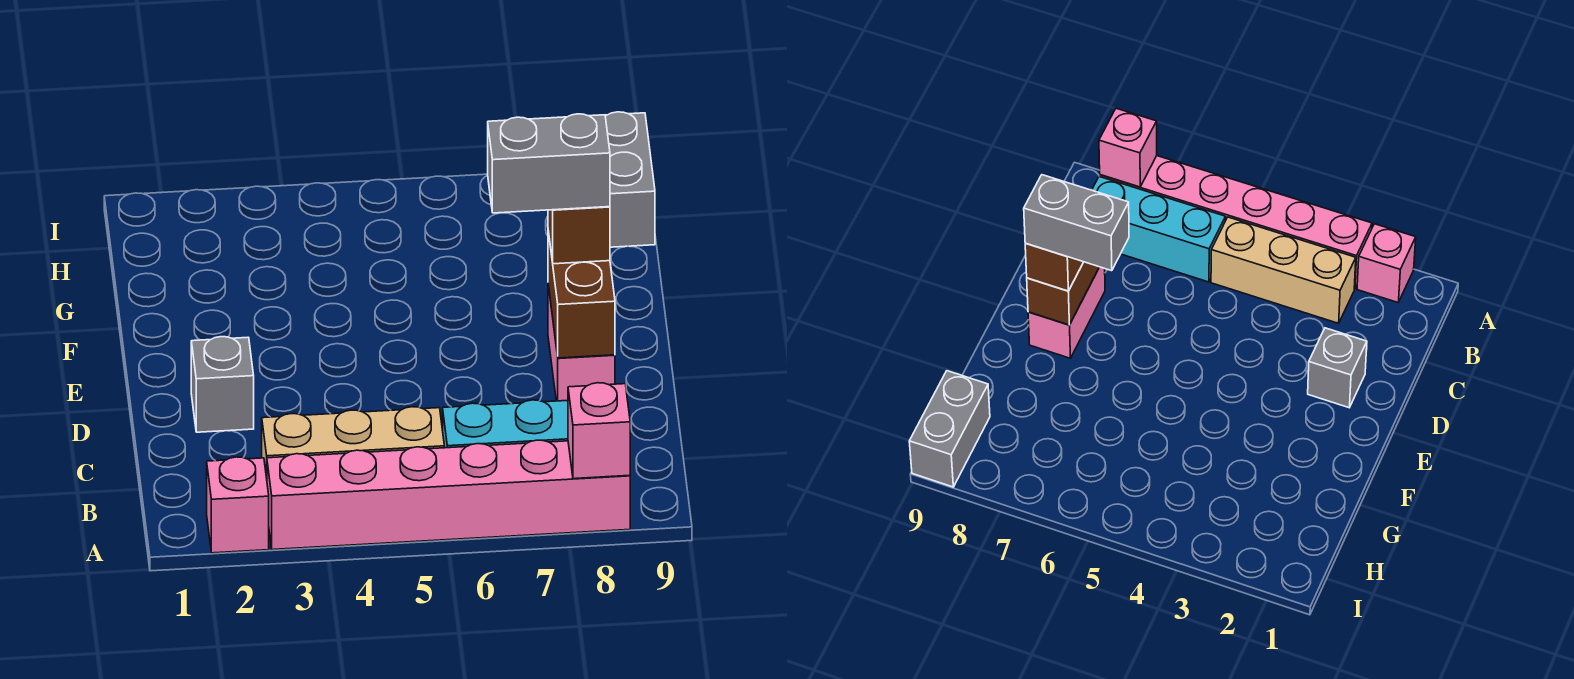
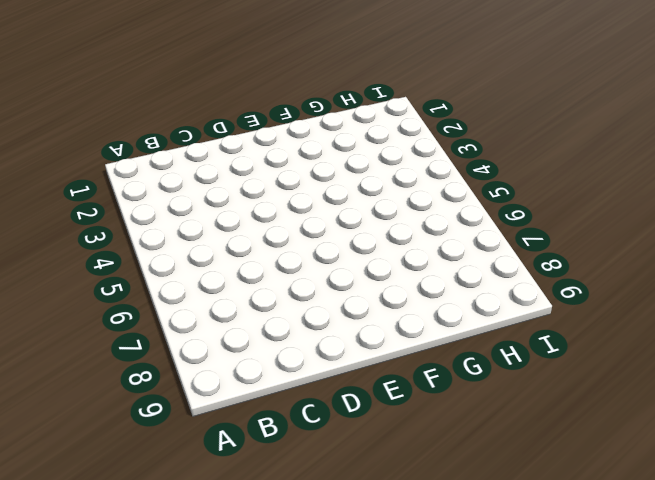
none -> pink 1x1 brick [207,457,269,553]
none -> pink 1x6 brick [267,440,630,550]

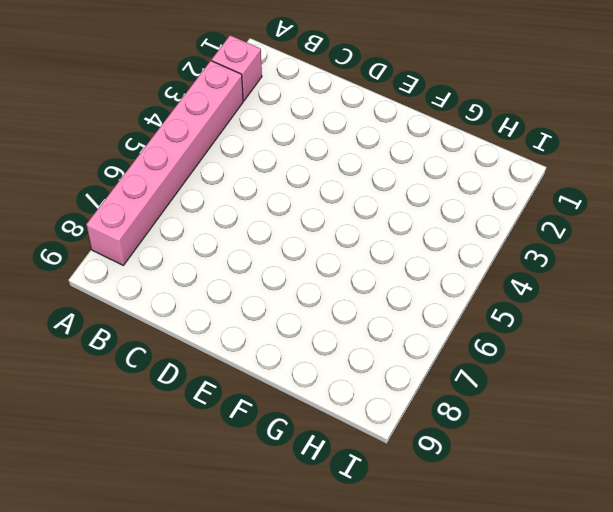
none -> tan 1x3 brick [262,407,444,478]
none -> cyan 1x3 brick [443,400,568,448]

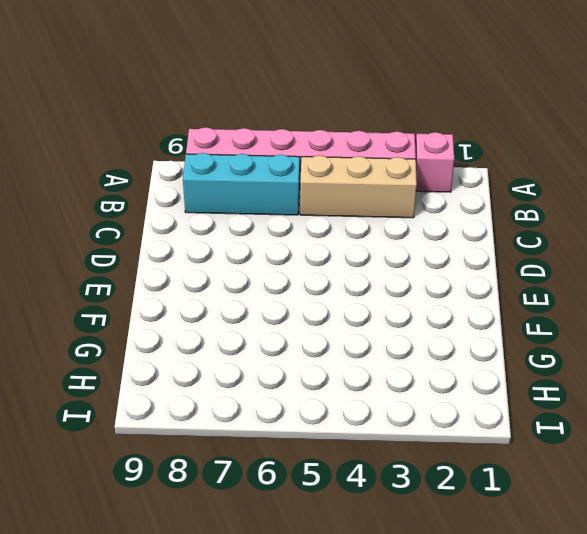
none -> grey 1x1 brick [191,337,254,432]
none -> pink 1x2 brick [548,285,615,401]

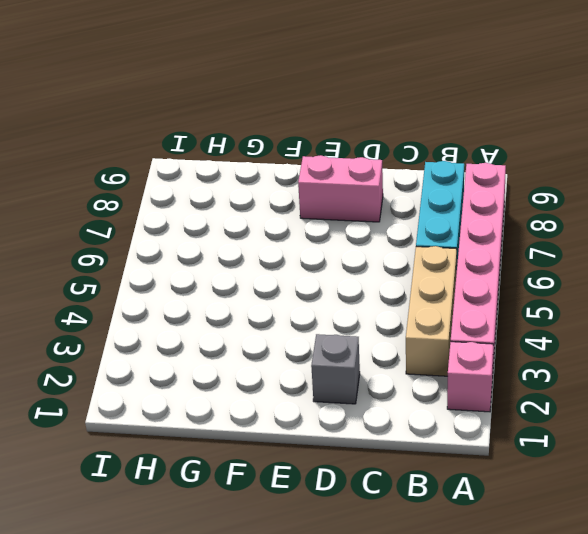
none -> grey 1x2 brick [605,112,655,247]
none -> pink 1x1 brick [568,383,630,479]

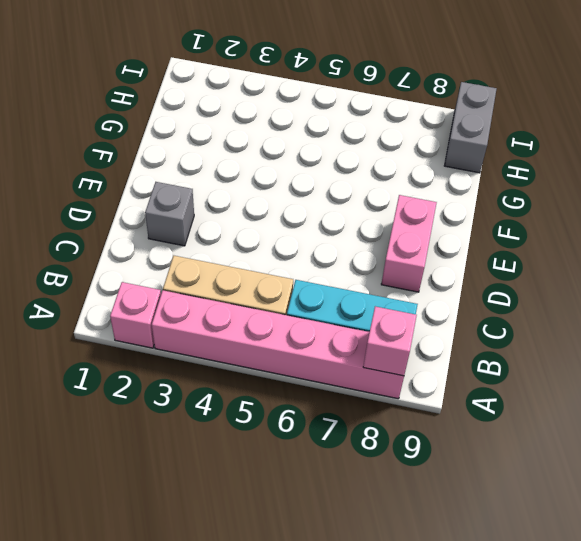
none -> brown 1x2 brick [548,231,615,358]
none -> brown 1x1 brick [548,207,610,264]

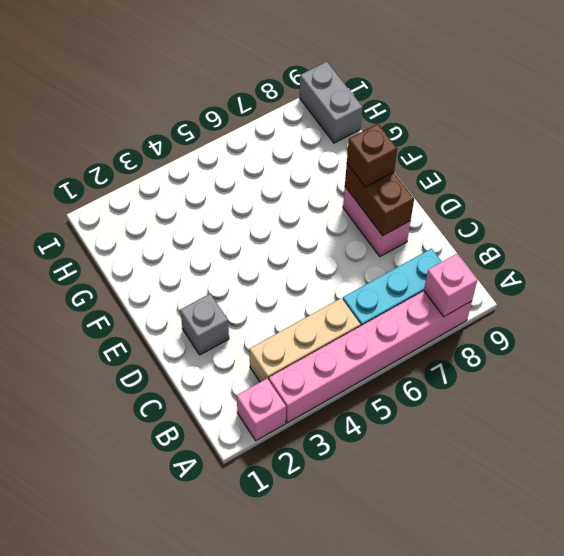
none -> grey 1x2 brick [488,114,610,213]

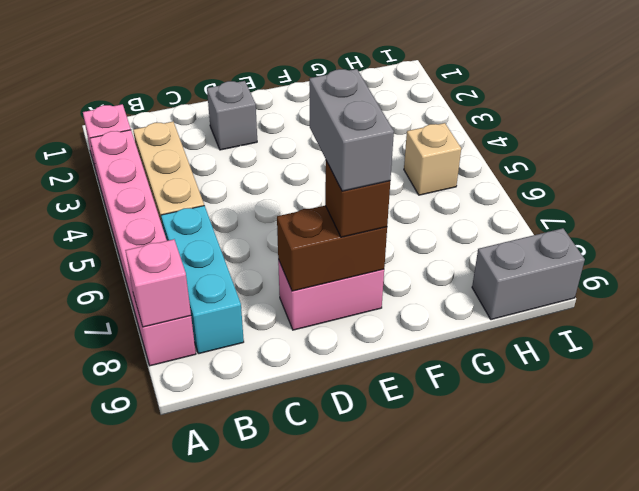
tan 1x1 brick [404,123,461,195] -> none

